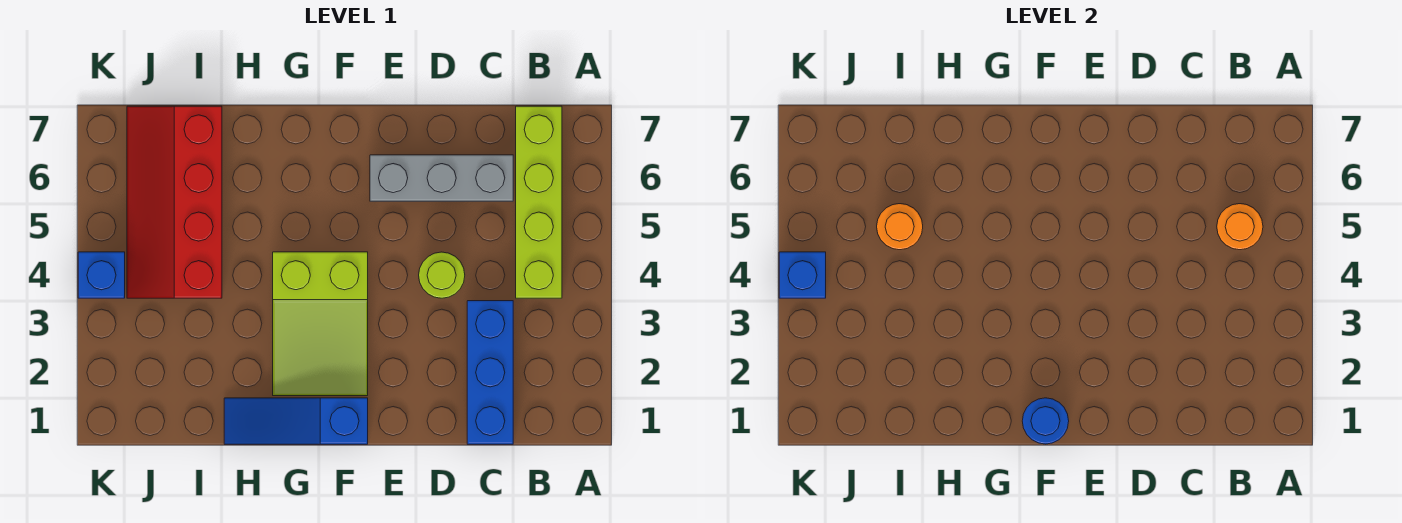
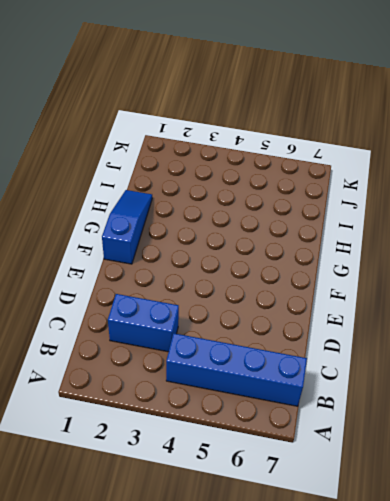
blue 1x4 brick [166,333,307,406] -> lime 1x4 brick [516,106,562,298]
blue 1x2 brick [108,294,179,352] -> blue 1x3 brick [467,301,513,444]
none -> grey 1x3 brick [370,155,513,201]
none -> lime 1x1 round brick [419,252,465,298]
none -> lime 2x3 slope [273,252,368,396]

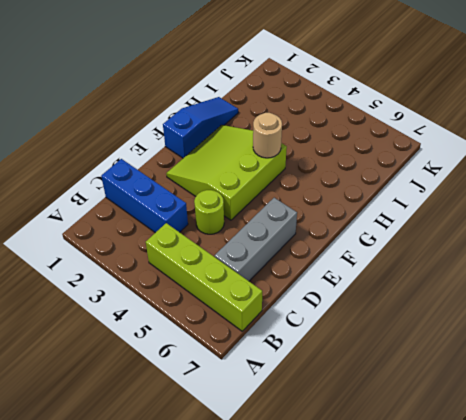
lime 3x3 slope [166,125,287,220] -> lime 2x3 slope [273,252,368,396]
tan 1x1 round brick [253,113,282,158] -> none
none -> red 2x4 slope [127,106,222,298]
none -> blue 1x1 brick [78,252,125,298]
none -> orange 1x1 round brick [1217,204,1263,250]

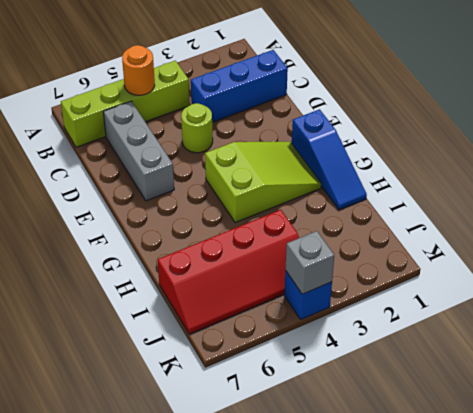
grey 1x1 brick [285,231,334,294] -> blue 1x1 brick [779,252,826,298]
none -> blue 1x1 round brick [1022,398,1069,444]
none -> orange 1x1 round brick [877,204,923,250]

